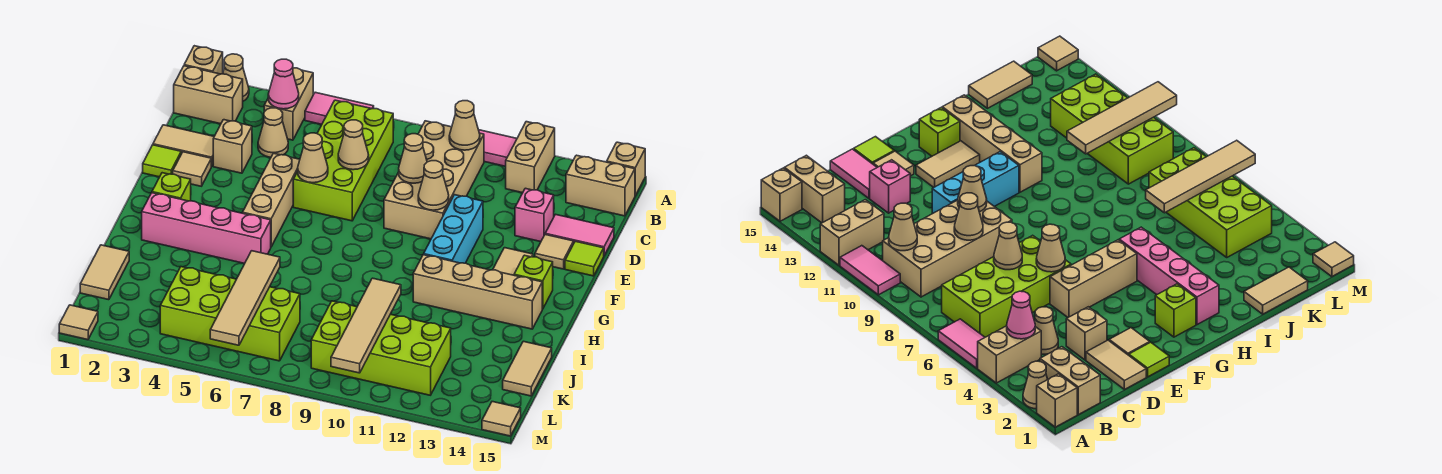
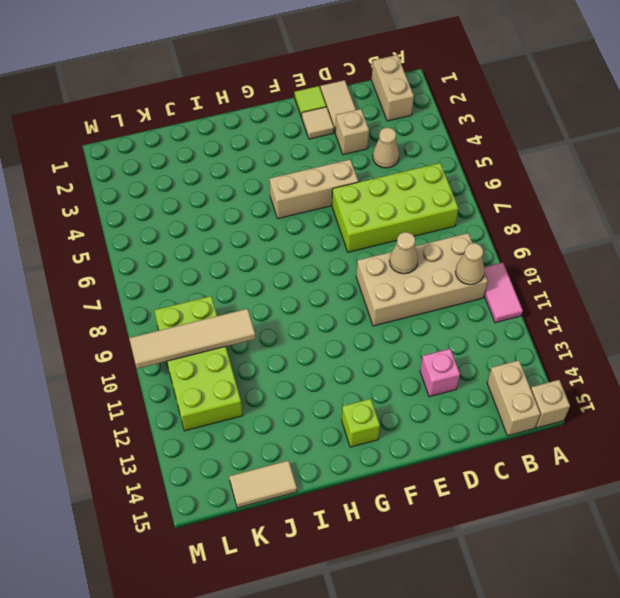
none -> tan 1x1 brick [184,46,223,74]
none -> tan 1x1 cone [223,54,249,101]
none -> tan 1x2 brick [264,68,313,140]
none -> pink 1x2 tile [305,92,374,124]

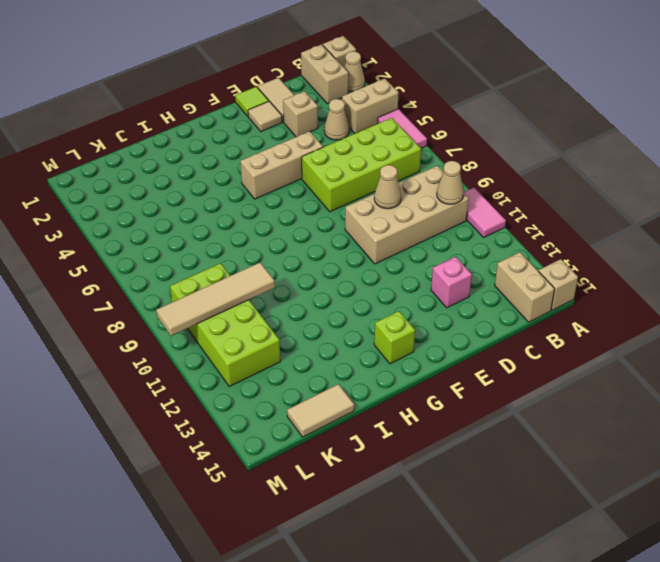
none -> tan 1x2 brick [506,122,555,193]
none -> pink 1x2 tile [545,214,614,255]
none -> cyan 1x3 brick [424,195,483,263]
none -> tan 1x1 tile [535,235,574,269]

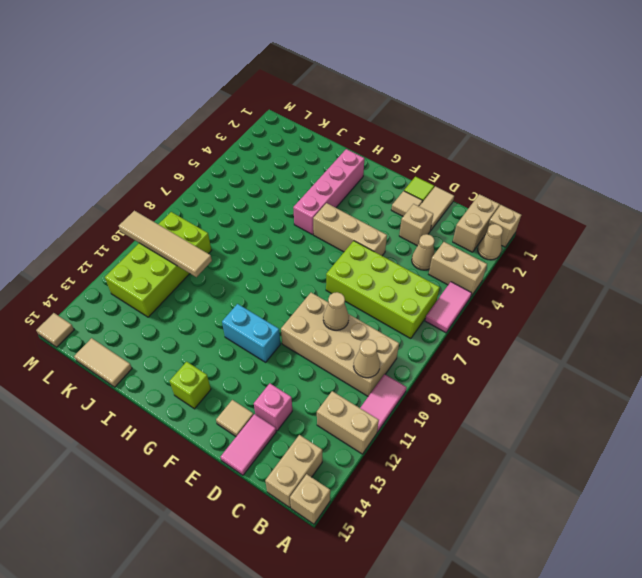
cyan 1x2 brick [222,304,280,362] -> cyan 1x3 brick [424,195,483,263]
none -> lime 1x1 tile [565,241,604,276]
none -> tan 1x2 tile [493,248,533,275]
none -> lime 1x1 brick [152,173,191,201]
none -> tan 1x4 brick [413,255,542,329]

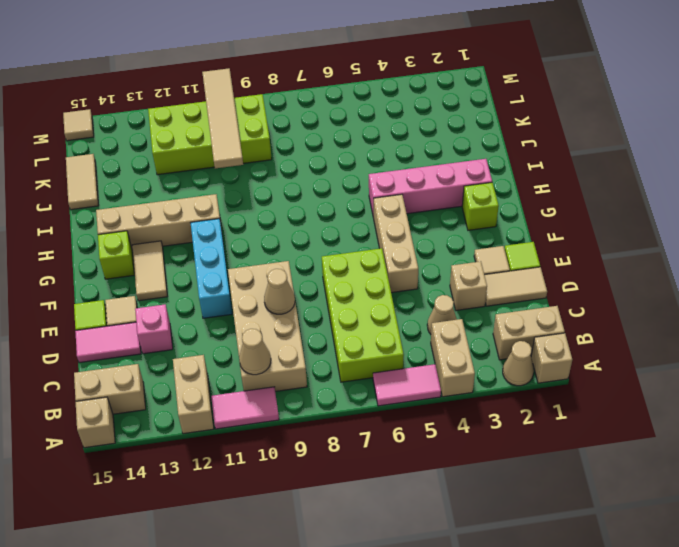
none -> tan 1x2 tile [80,245,129,300]
none -> lime 2x4 brick [160,267,300,361]
none -> tan 1x1 tile [59,305,98,340]
none -> pink 1x1 cone [268,59,299,109]

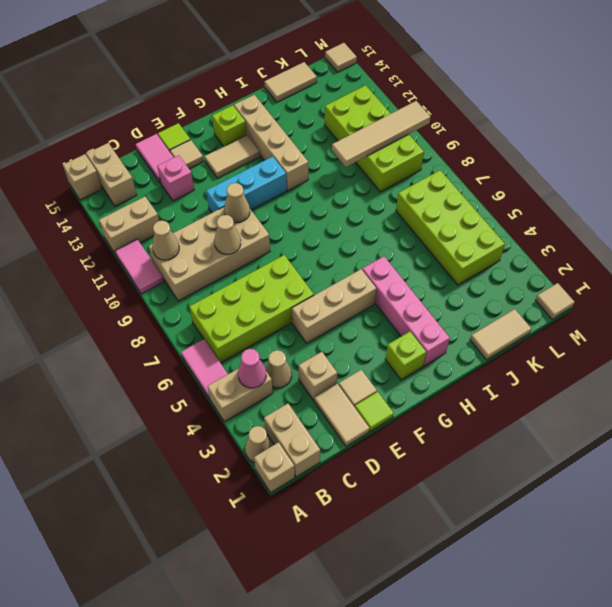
none -> tan 1x1 cone [338,120,369,170]
none -> tan 1x1 cone [298,133,328,183]
none -> tan 1x4 tile [210,251,280,345]

